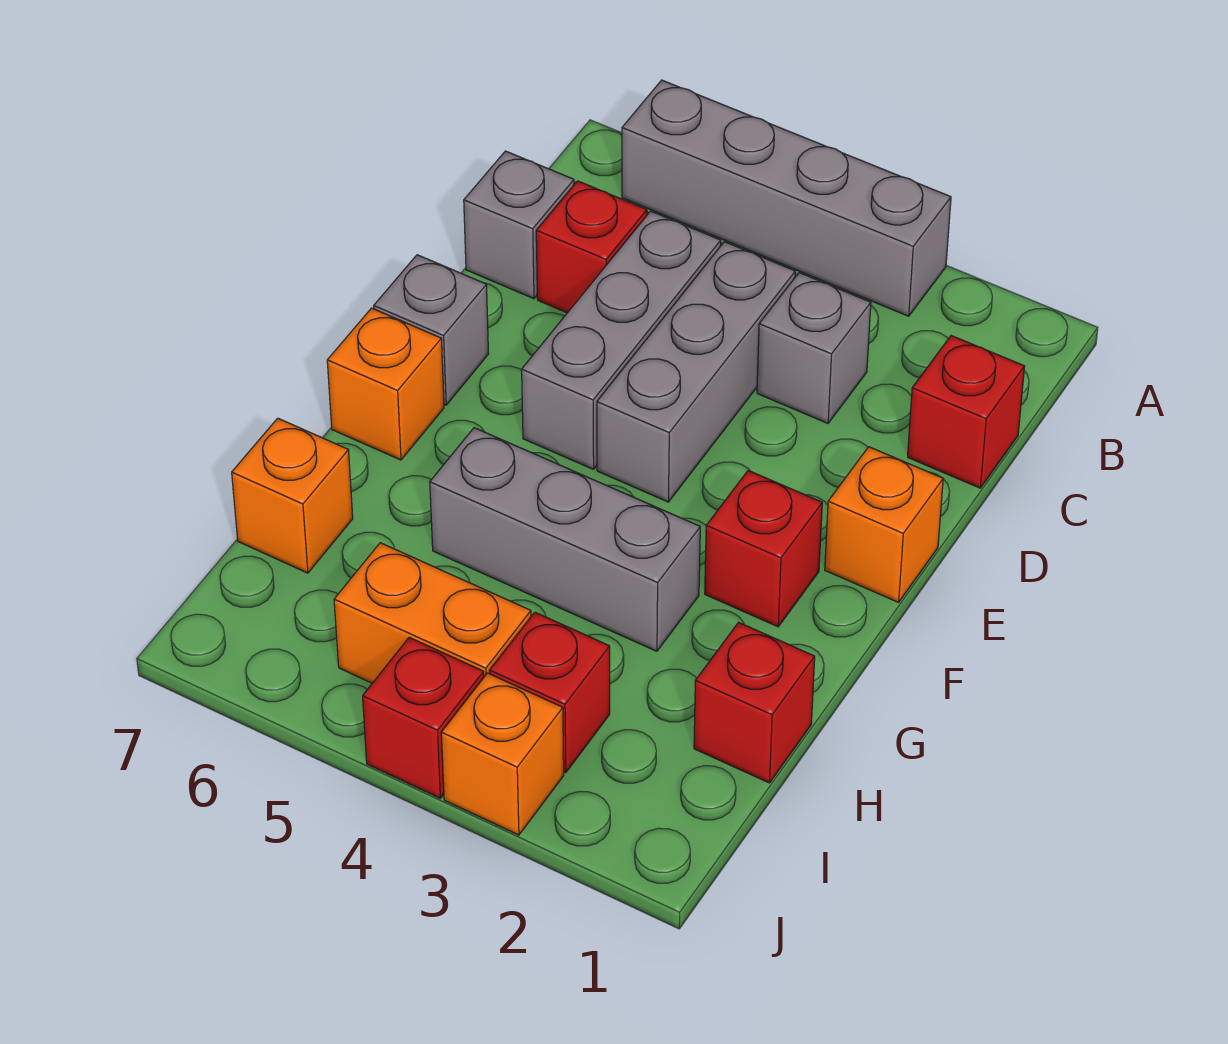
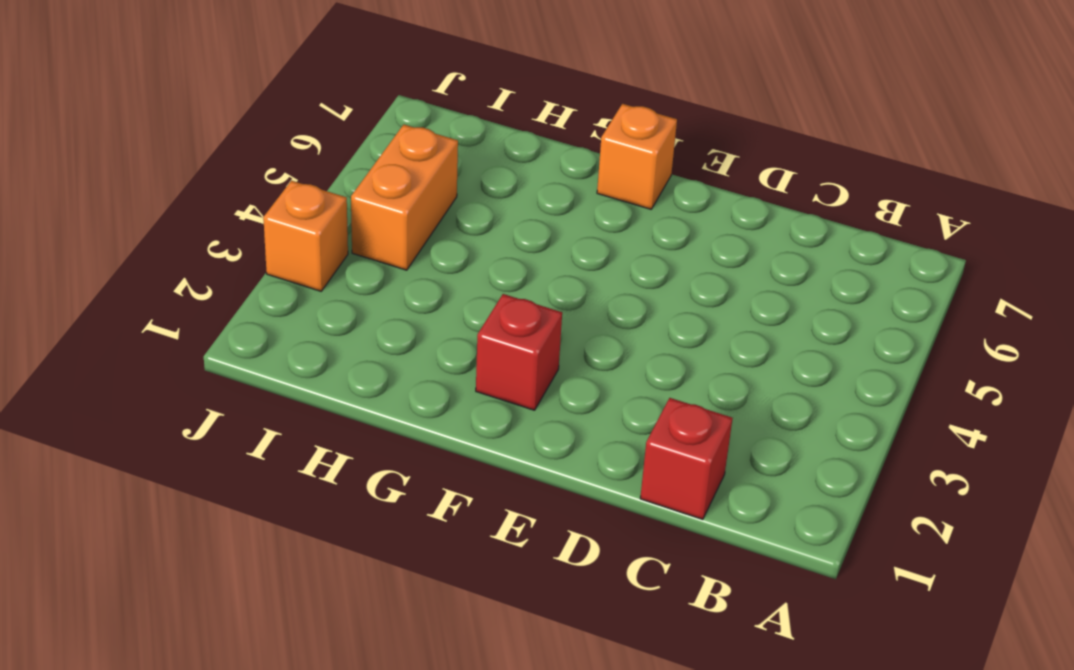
none -> grey 1x4 brick [622,80,951,316]
none -> grey 1x1 brick [757,273,871,423]
none -> grey 1x3 brick [597,242,795,502]

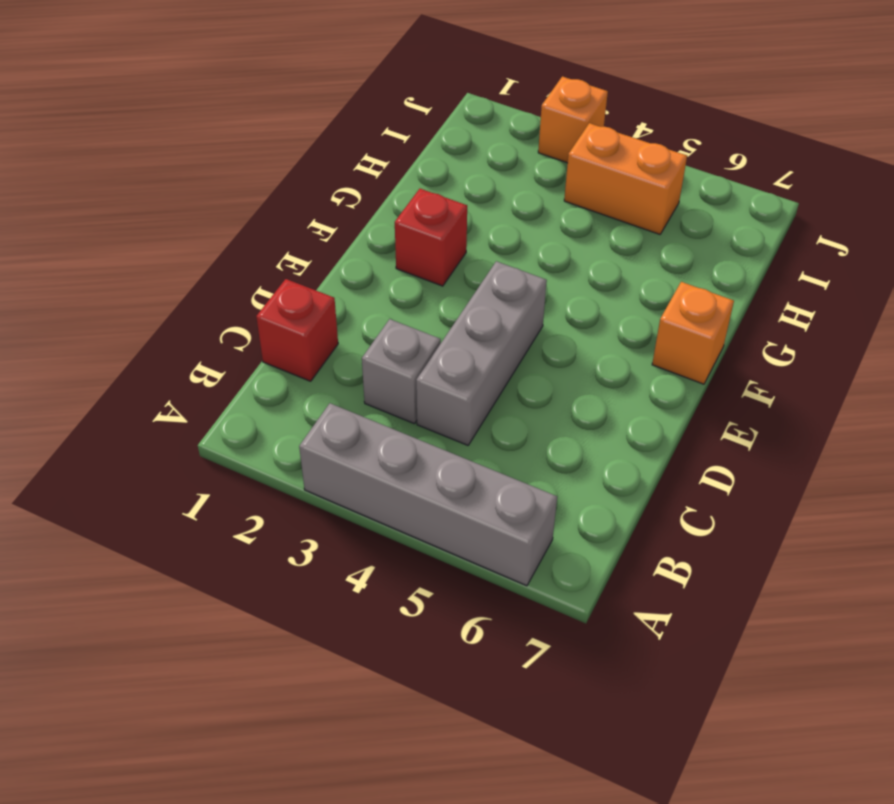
none -> grey 1x3 brick [522,211,721,469]
none -> red 1x1 brick [536,181,647,313]
none -> grey 1x1 brick [464,151,574,299]

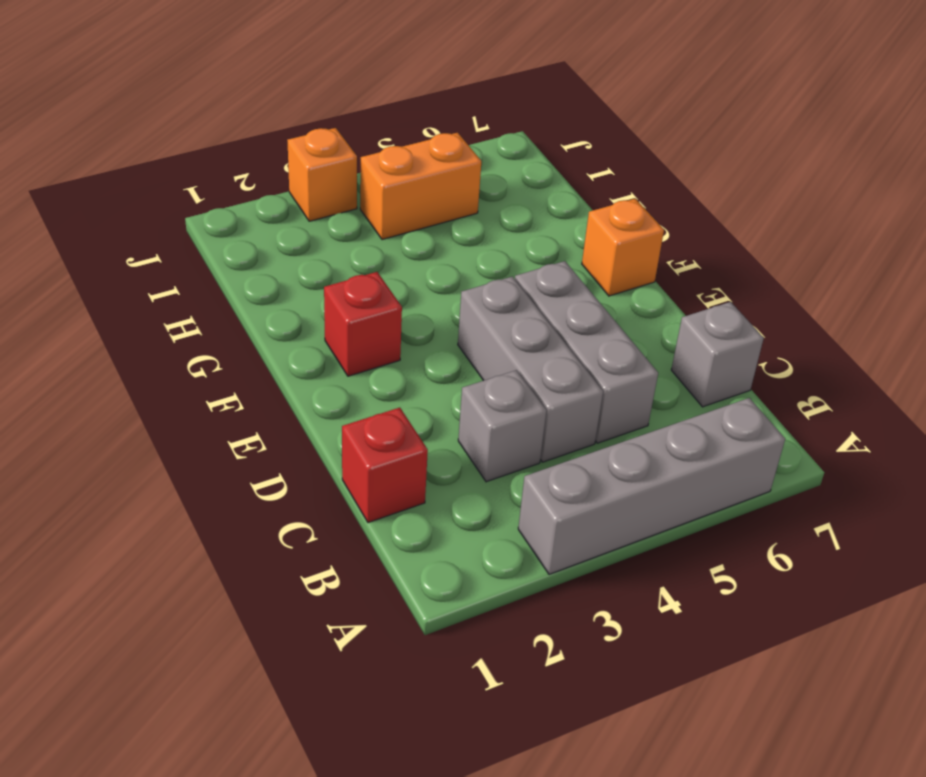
none -> red 1x1 brick [536,181,647,313]
none -> orange 1x1 brick [825,447,943,602]
none -> grey 1x1 brick [374,255,488,405]

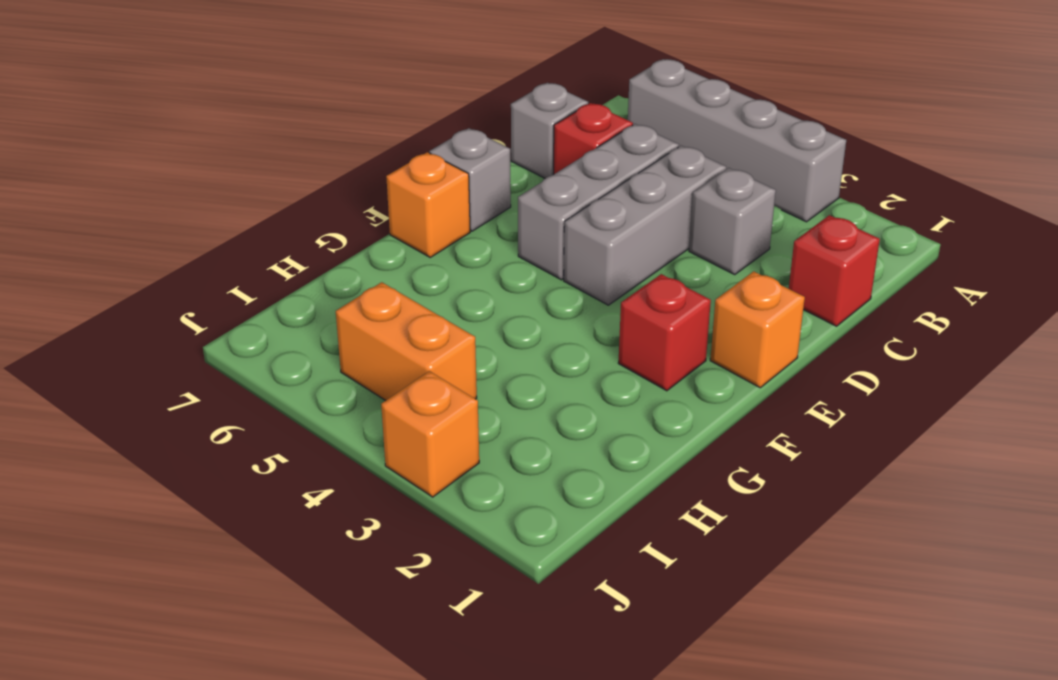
none -> grey 1x3 brick [430,428,700,651]
none -> red 1x1 brick [694,622,815,783]
none -> orange 1x1 brick [232,418,353,573]

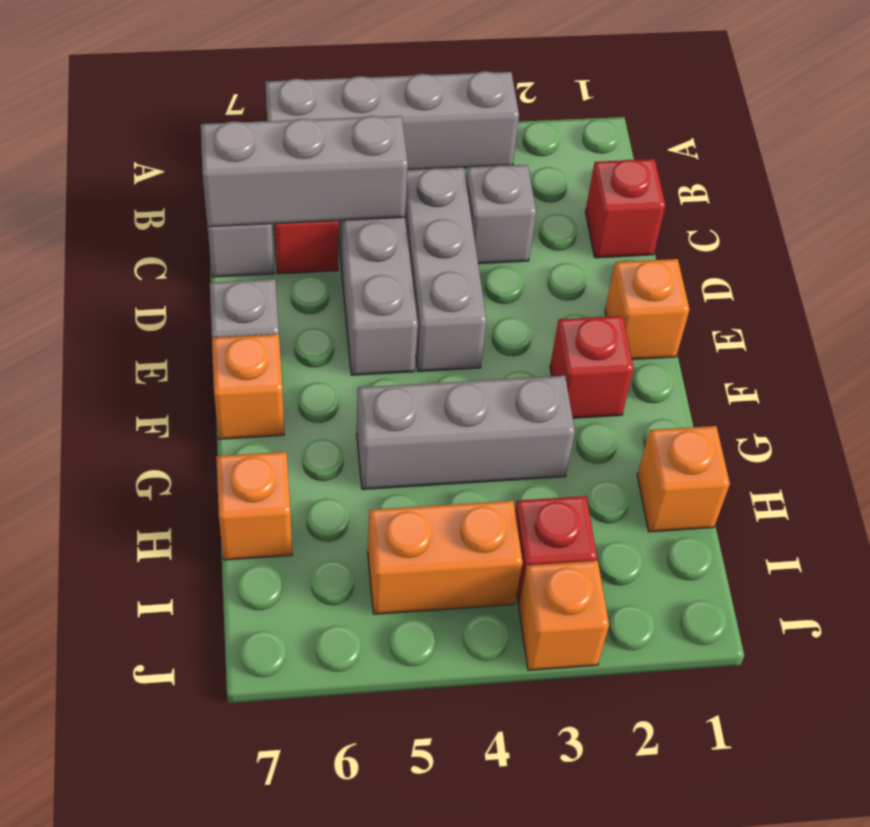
grey 1x3 brick [201,116,408,227] -> none
orange 1x1 brick [637,426,730,532] -> red 1x1 brick [694,622,815,783]
none -> red 1x1 brick [363,637,484,798]

